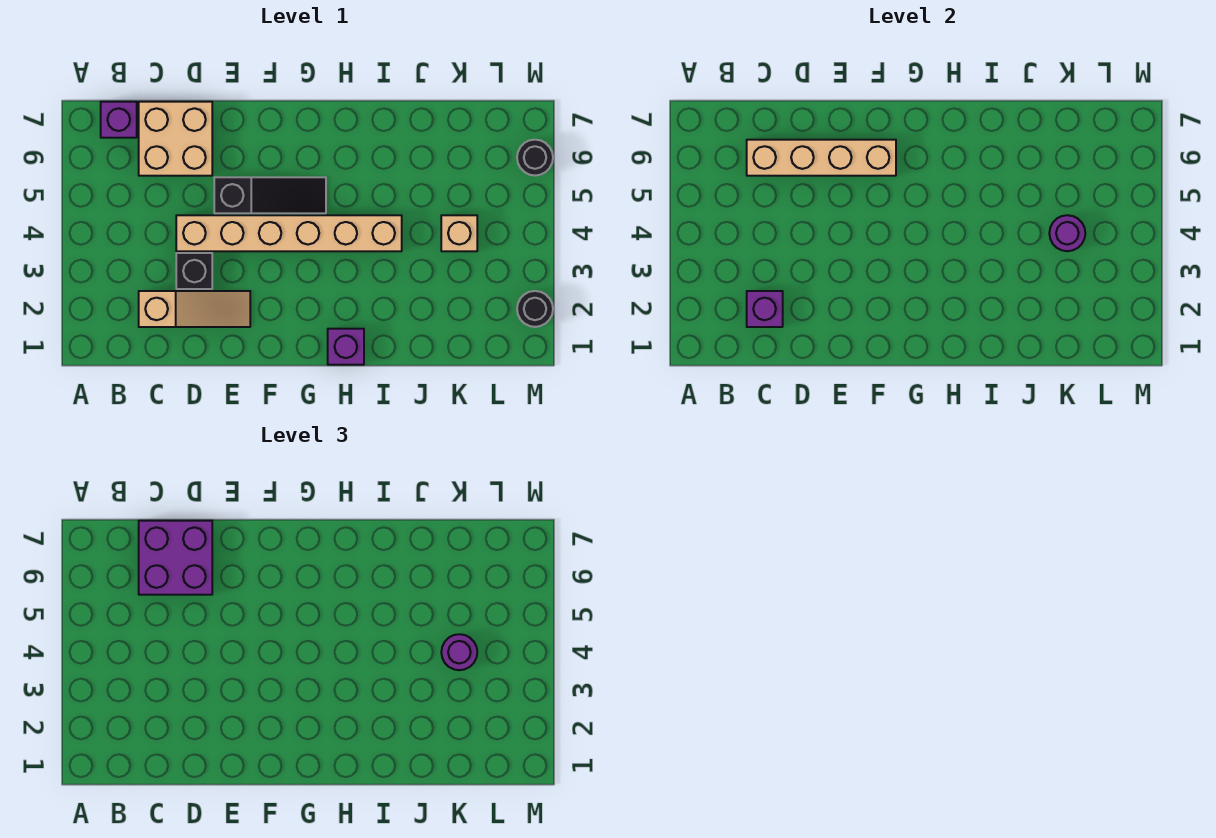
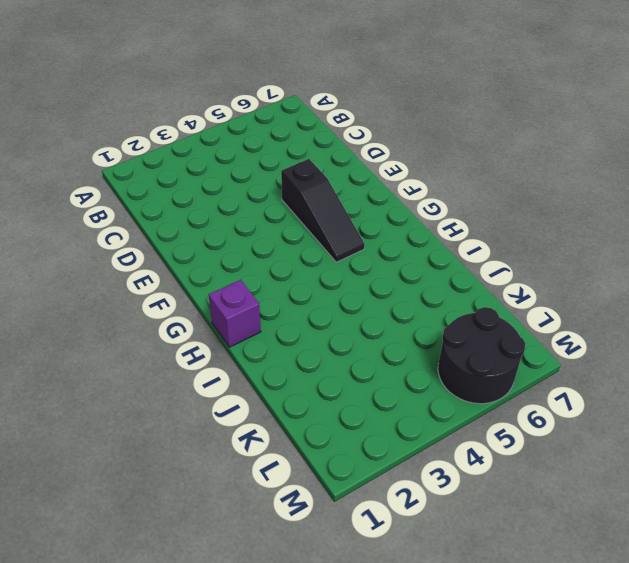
black 2x2 round brick [438,307,525,404] -> black 1x1 round brick [517,140,553,176]
none -> purple 1x1 brick [101,102,137,138]
none -> tan 1x3 slope [139,291,250,327]
none -> tan 2x2 brick [139,102,212,176]

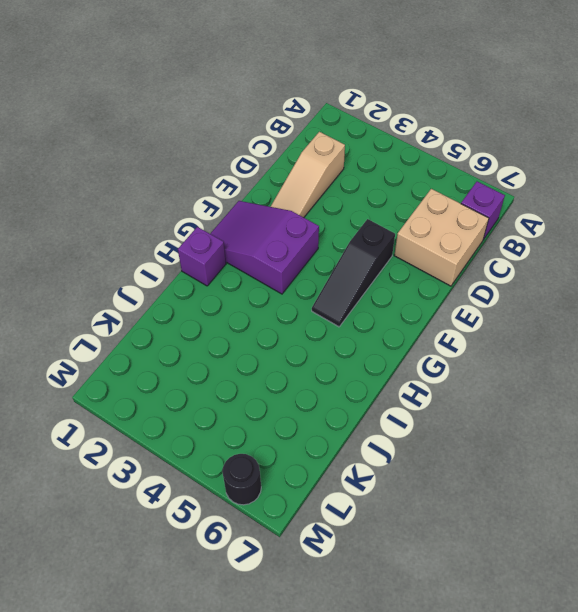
purple 2x3 slope [210,201,319,294] -> none
none -> black 1x1 brick [176,253,212,289]
none -> tan 1x6 brick [176,215,402,251]
none -> tan 1x1 brick [441,215,477,251]

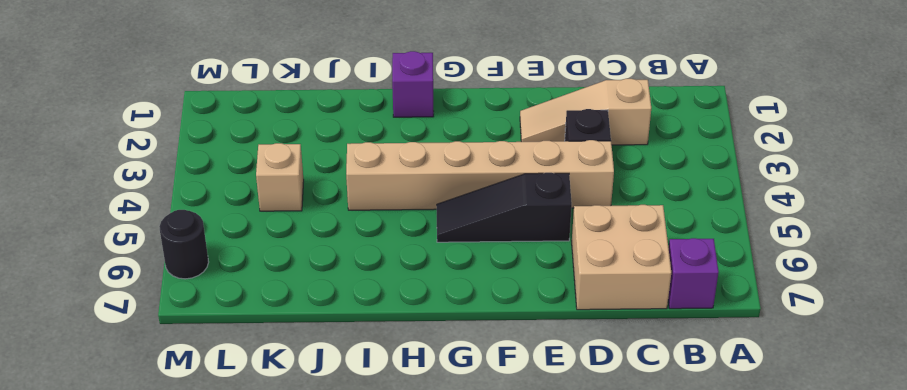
none -> black 1x1 round brick [517,291,553,327]
none -> purple 1x1 brick [747,291,783,327]
none -> tan 1x4 brick [747,140,896,176]

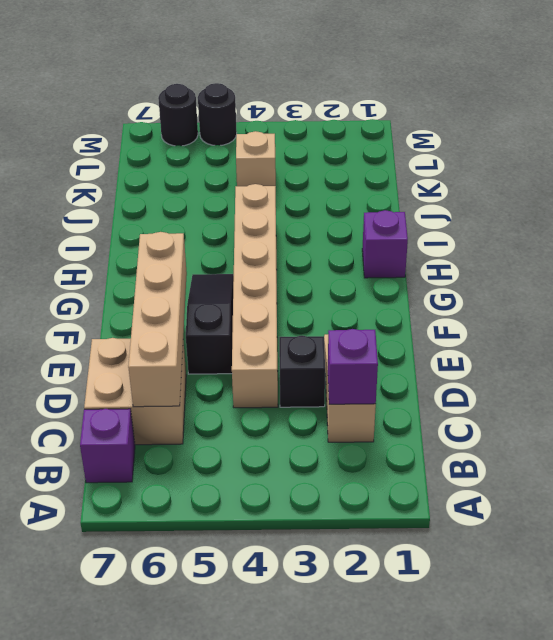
black 1x1 round brick [198,83,237,145] -> black 1x1 round brick moved to [517,291,553,327]
none -> purple 1x1 round brick [1049,215,1085,251]
none -> purple 2x2 brick [139,521,212,595]
none -> purple 1x1 round brick [441,634,477,670]

